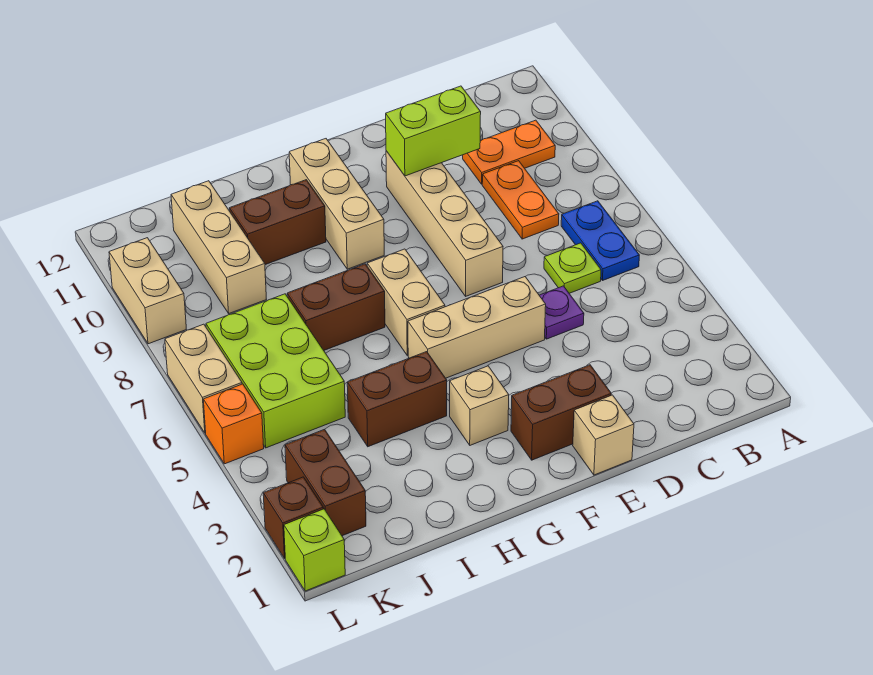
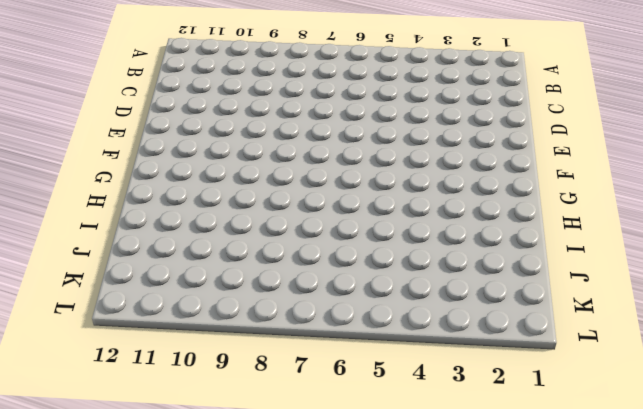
none -> blue 1x2 plate [561,201,639,281]
none -> orange 1x2 plate [463,120,555,184]
none -> lime 1x1 plate [544,243,601,293]

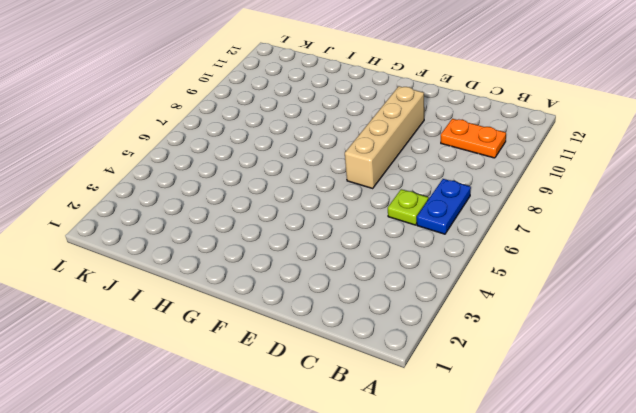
none -> orange 1x2 plate [482,161,559,239]
none -> purple 1x1 plate [539,286,584,339]
none -> tan 1x1 brick [573,395,634,475]

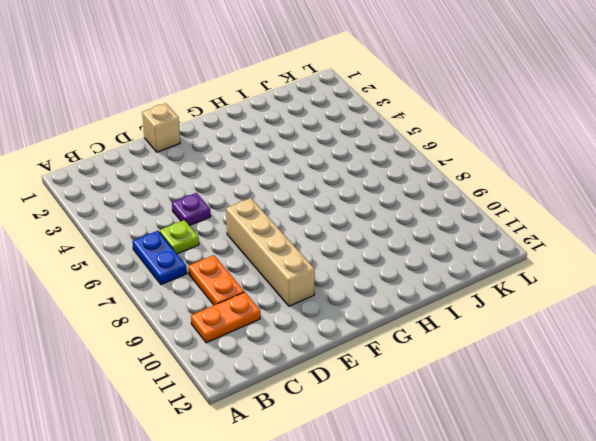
none -> brown 1x2 brick [511,365,611,460]
none -> tan 1x3 brick [408,277,546,378]
none -> tan 1x1 brick [450,366,509,445]

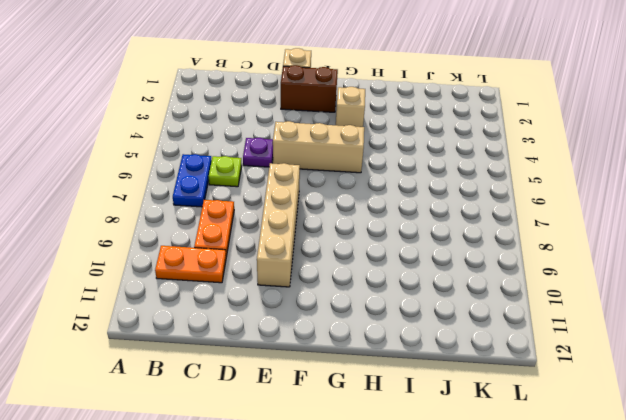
none -> tan 1x2 brick [367,249,445,355]
none -> tan 1x3 brick [289,139,384,269]
none -> brown 1x2 brick [347,352,447,447]

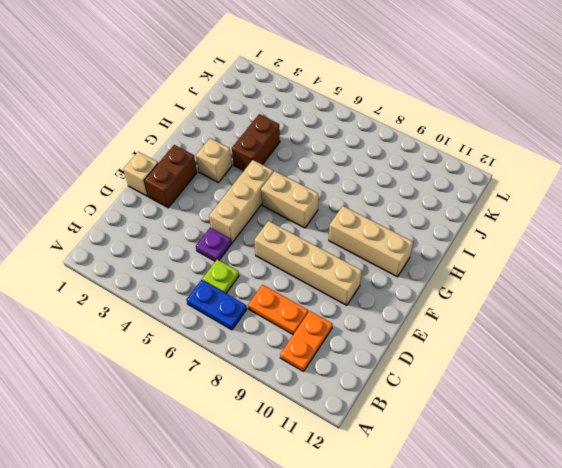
none -> brown 1x2 brick [287,264,385,350]
none -> brown 1x2 brick [229,180,326,265]
none -> lime 2x3 brick [206,294,345,448]

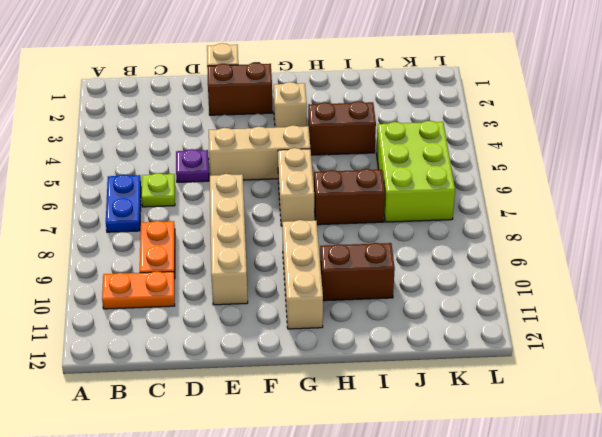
none -> tan 1x3 brick [171,181,266,313]
none -> brown 1x2 brick [285,430,366,536]
none -> lime 1x1 brick [284,509,345,591]

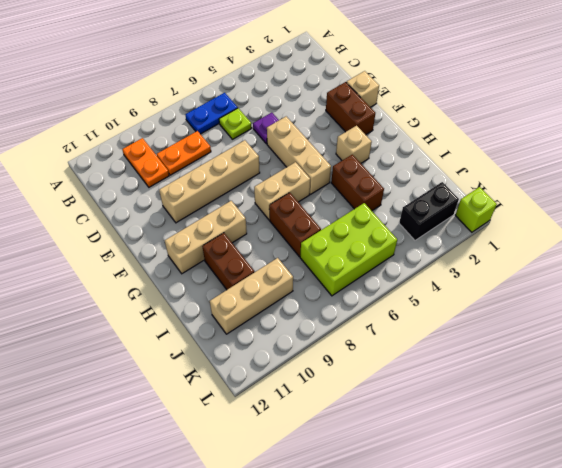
black 1x2 brick [399,182,459,240] -> brown 1x2 brick [285,430,366,536]
none -> brown 1x1 brick [263,477,323,558]
none -> orange 1x1 brick [203,384,264,464]
none -> tan 1x2 brick [165,324,242,433]

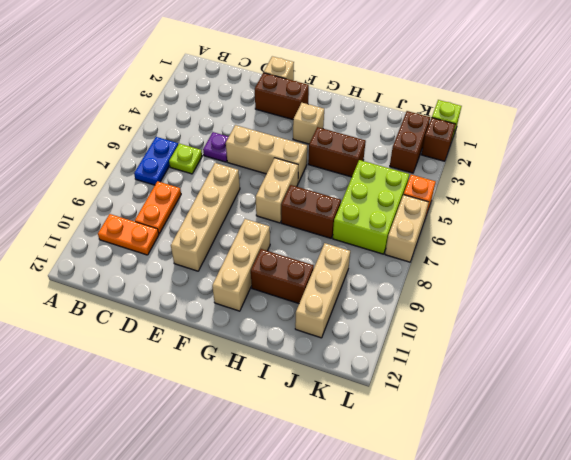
none -> tan 1x2 brick [109,238,186,344]
none -> lime 1x2 brick [386,86,481,176]

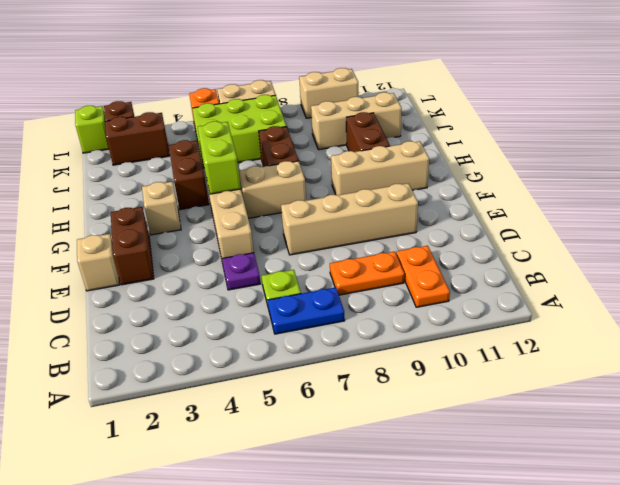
lime 1x2 brick [198,121,241,194] -> lime 1x2 brick moved to [386,86,481,176]

